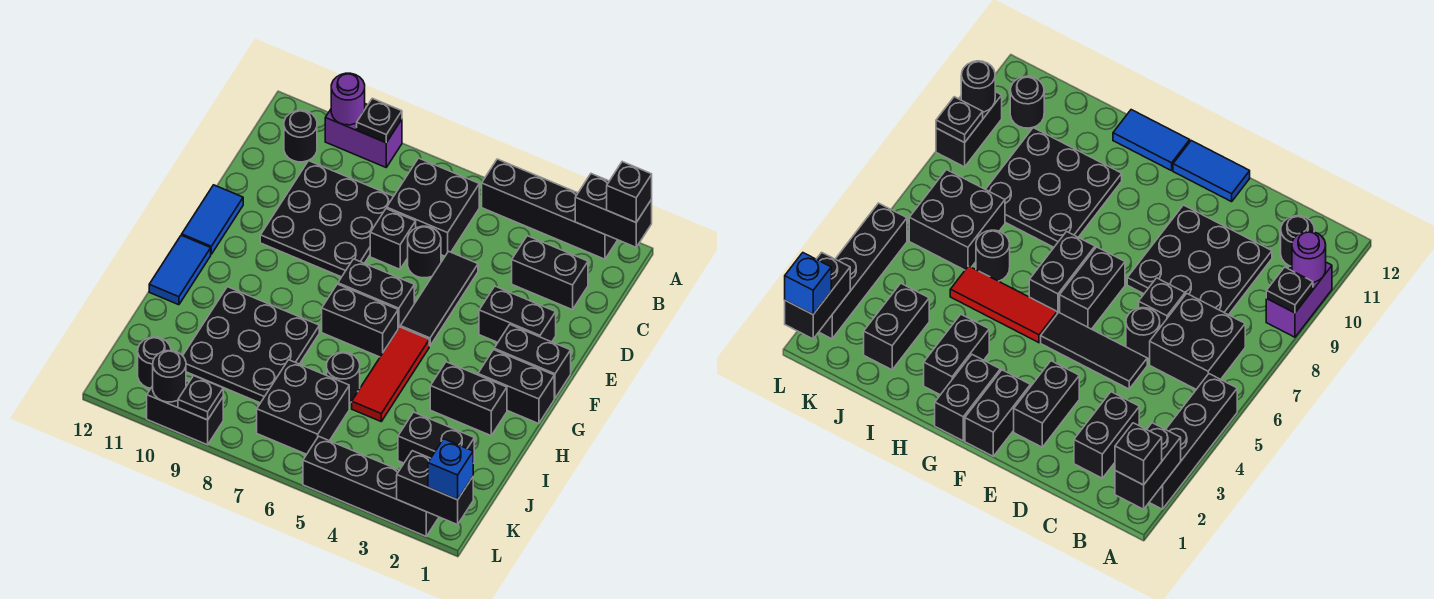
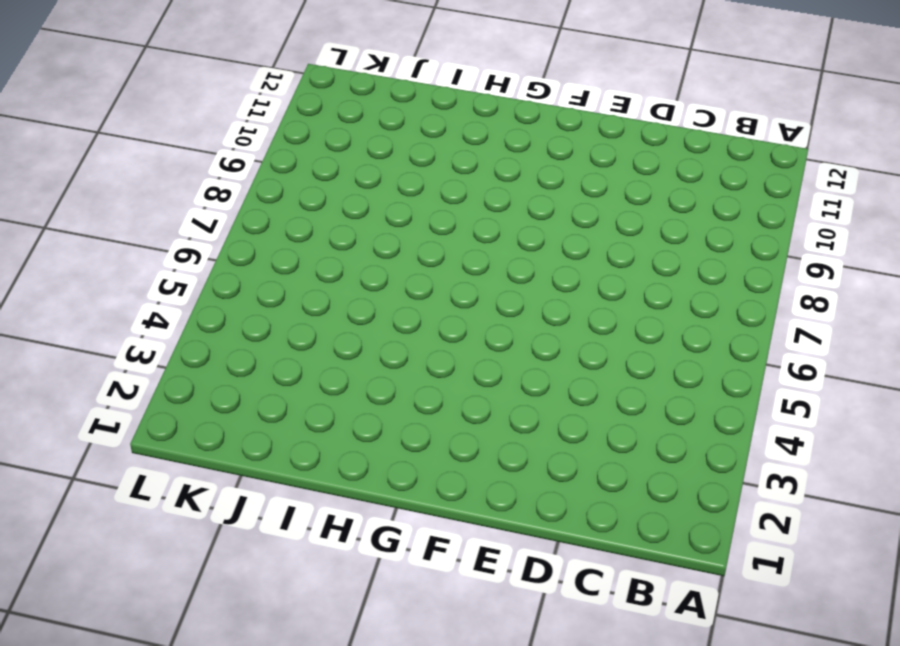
none -> black 1x4 brick [482,159,617,259]
none -> purple 1x2 brick [325,104,402,167]
none -> black 2x2 brick [387,158,479,256]
none -> black 1x1 round brick [284,110,317,162]

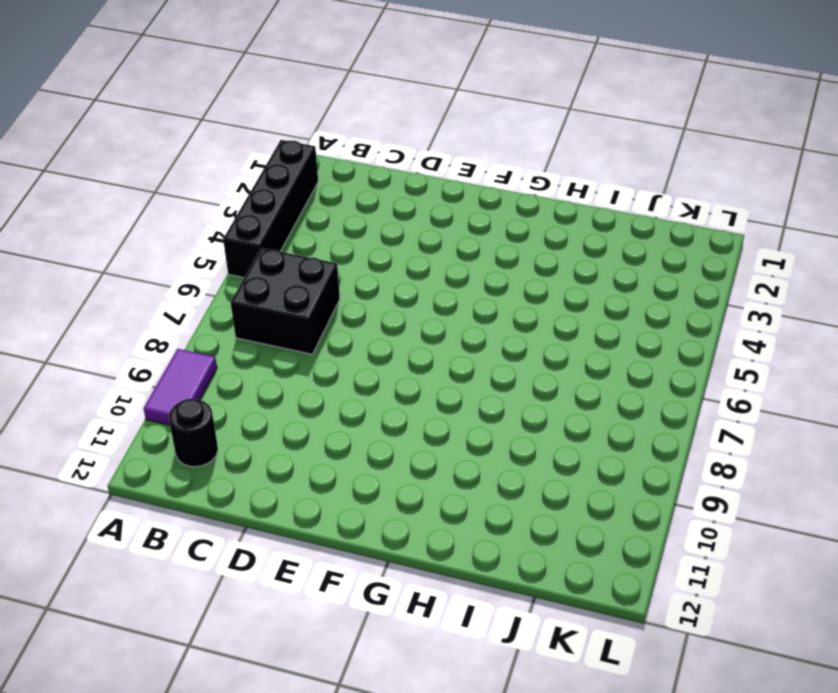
purple 1x2 tile [144,349,217,425] -> purple 1x2 brick [325,104,402,167]
none -> black 1x2 brick [512,236,588,310]
none -> black 3x3 plate [260,161,394,277]
none -> black 1x3 tile [400,251,478,346]
none -> black 1x1 round brick [408,226,441,278]

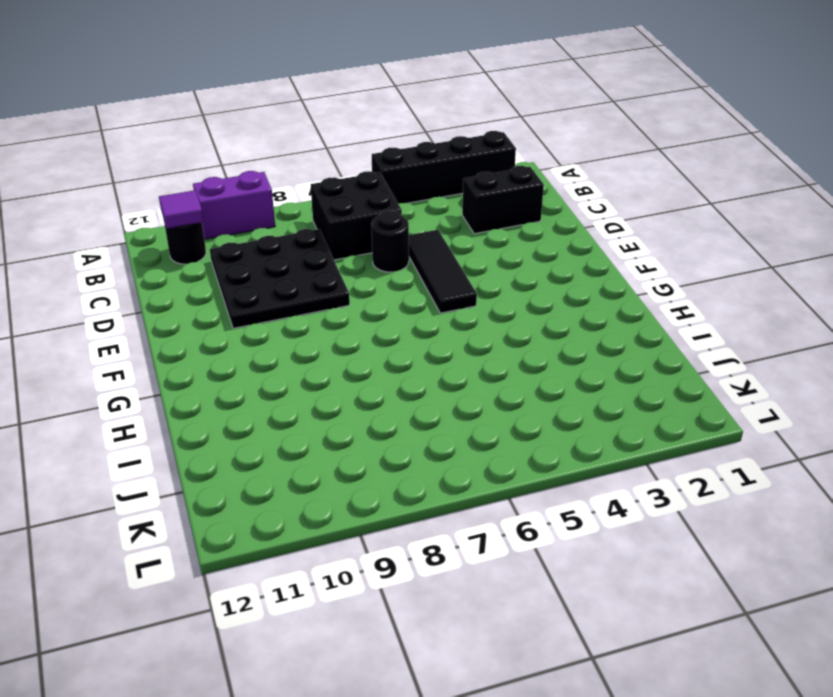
purple 1x1 tile [159,190,204,229] -> none
none -> black 1x1 brick [370,209,416,269]
none -> black 1x2 brick [479,286,556,342]
none -> blue 1x2 tile [182,185,243,254]
none -> black 1x2 brick [494,325,571,398]

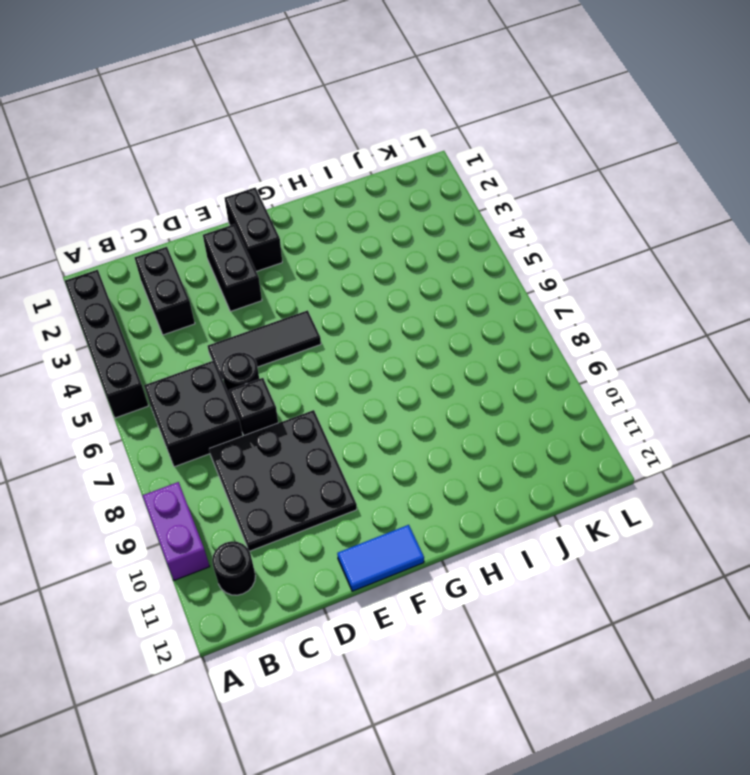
none -> black 1x2 brick [338,259,414,329]
none -> black 1x2 brick [478,350,554,424]
none -> red 1x3 tile [352,327,429,421]
none -> black 1x2 brick [322,284,398,357]

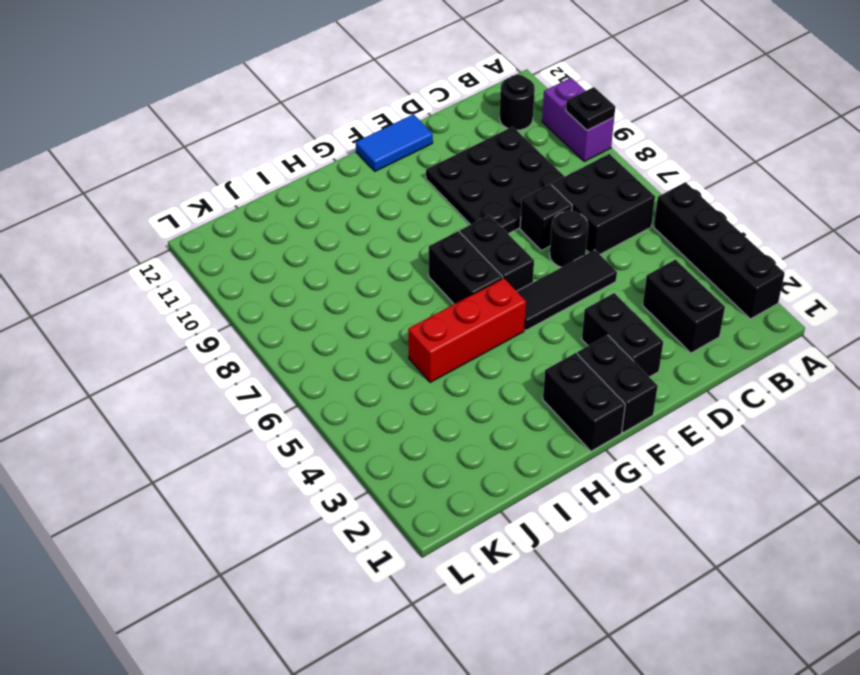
red 1x3 brick [408,278,526,383] -> red 1x3 tile [352,327,429,421]
none -> blue 1x2 tile [149,235,211,305]
none -> black 1x2 brick [430,362,507,436]
none -> black 3x3 plate [183,287,319,403]
none -> black 1x1 round brick [327,352,360,403]

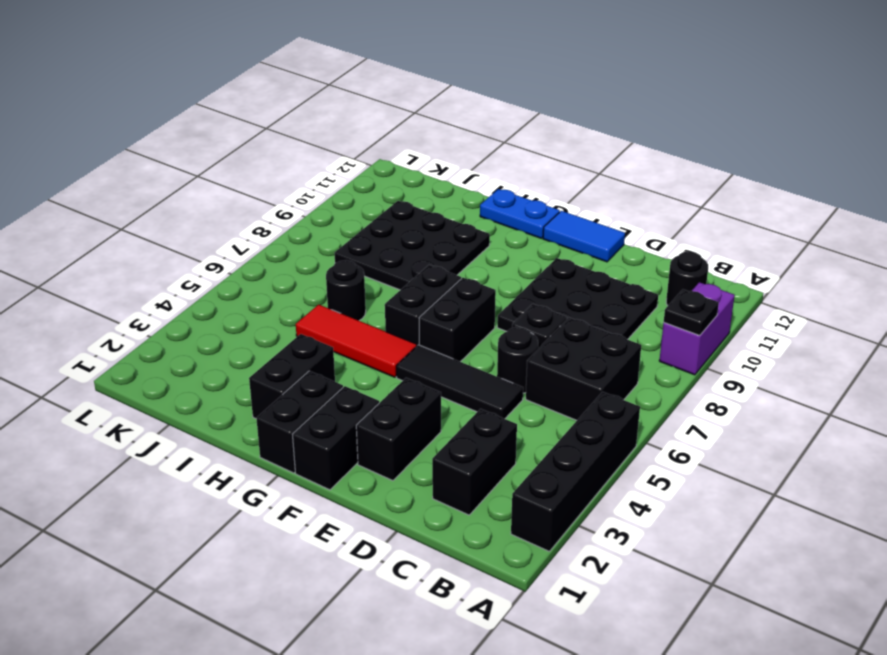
blue 1x2 plate [480,189,560,238] -> blue 1x2 tile [149,235,211,305]
none -> black 1x2 brick [398,412,474,464]
none -> black 2x2 brick [257,360,349,454]
none -> black 1x1 round brick [138,337,171,388]
none -> black 1x4 brick [303,436,439,536]

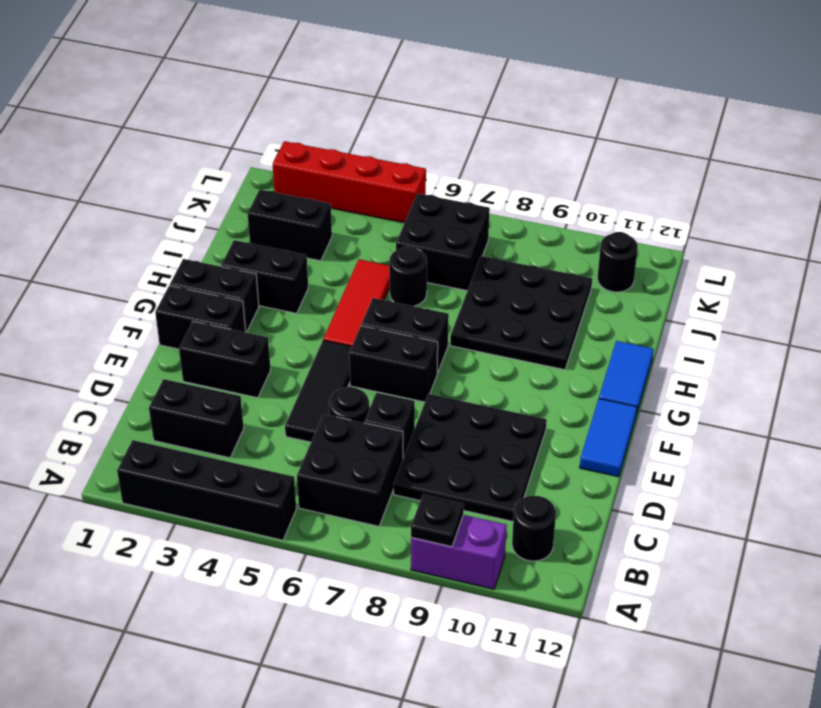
red 1x4 brick [273,141,426,223] -> black 1x4 brick [303,436,439,536]
none -> black 1x2 brick [147,381,223,445]
none -> black 1x2 brick [575,174,652,247]
none -> purple 1x1 round brick [331,73,365,125]
none -> black 1x2 brick [397,451,473,525]

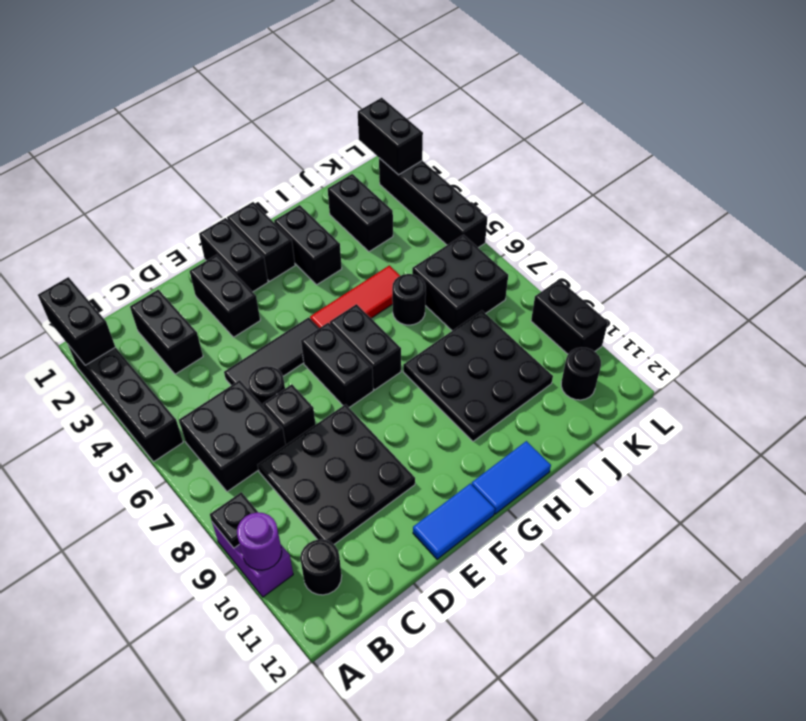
none -> black 1x1 plate [178,376,223,420]
none -> black 1x1 round brick [153,351,186,402]
none -> black 1x1 brick [607,162,652,222]
none -> blue 1x1 brick [428,439,473,500]

